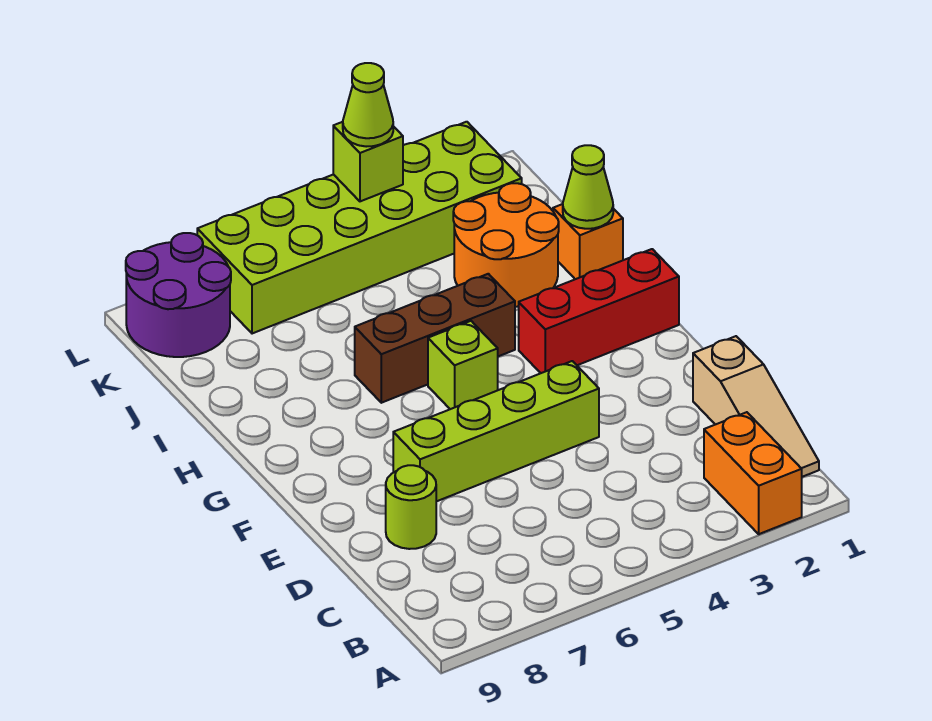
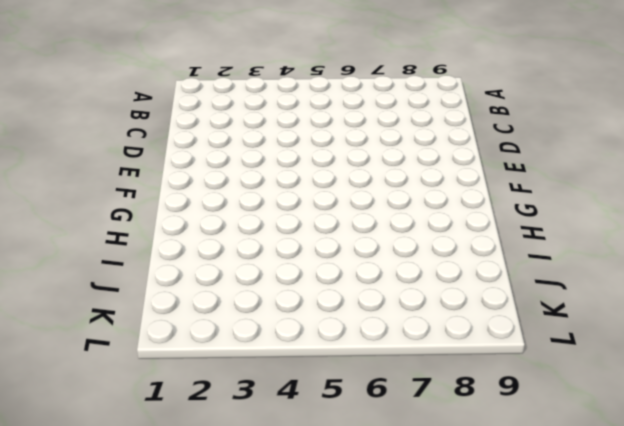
none -> orange 1x2 brick [704,412,802,534]
none -> tan 1x3 slope [693,336,819,477]
none -> lime 1x1 round brick [386,465,436,549]

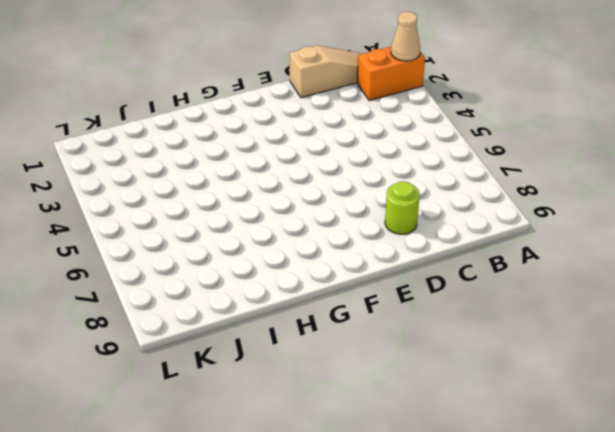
tan 1x1 cone [391,11,420,61] -> none
none -> lime 1x4 brick [393,361,599,502]
none -> red 1x3 brick [519,249,679,373]
none -> lime 1x1 brick [428,321,498,409]

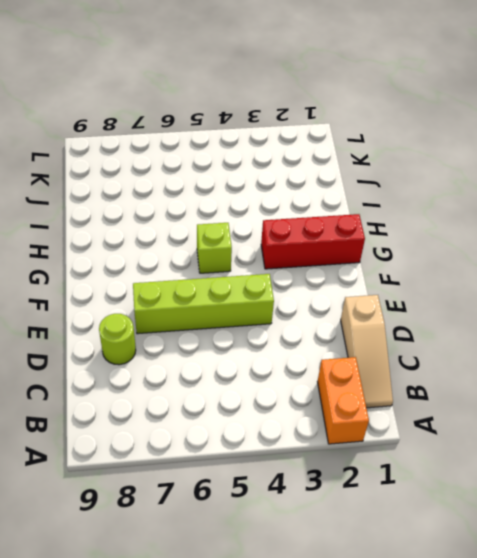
none -> brown 1x3 brick [355,274,515,403]
none -> orange 1x1 brick [553,204,623,279]
none -> orange 2x2 round brick [453,183,559,307]

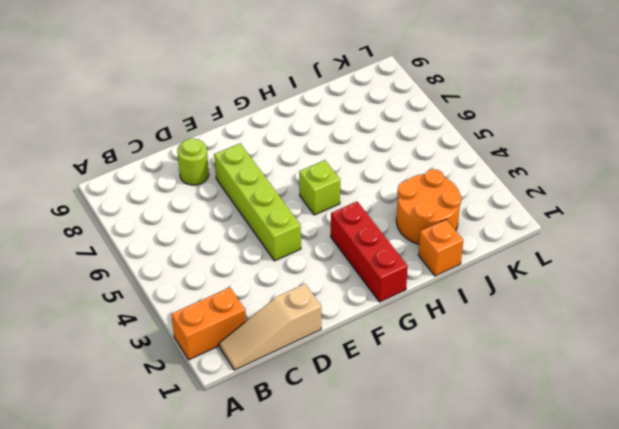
none -> brown 1x3 brick [355,274,515,403]
none -> lime 2x6 brick [197,122,522,334]
none -> purple 2x2 round brick [126,233,231,357]

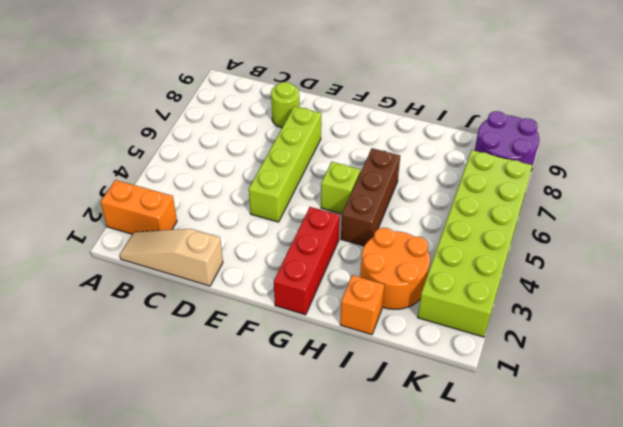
none -> lime 1x1 cone [563,145,613,229]
none -> lime 1x1 brick [333,122,403,201]
none -> lime 1x1 cone [343,63,393,147]

